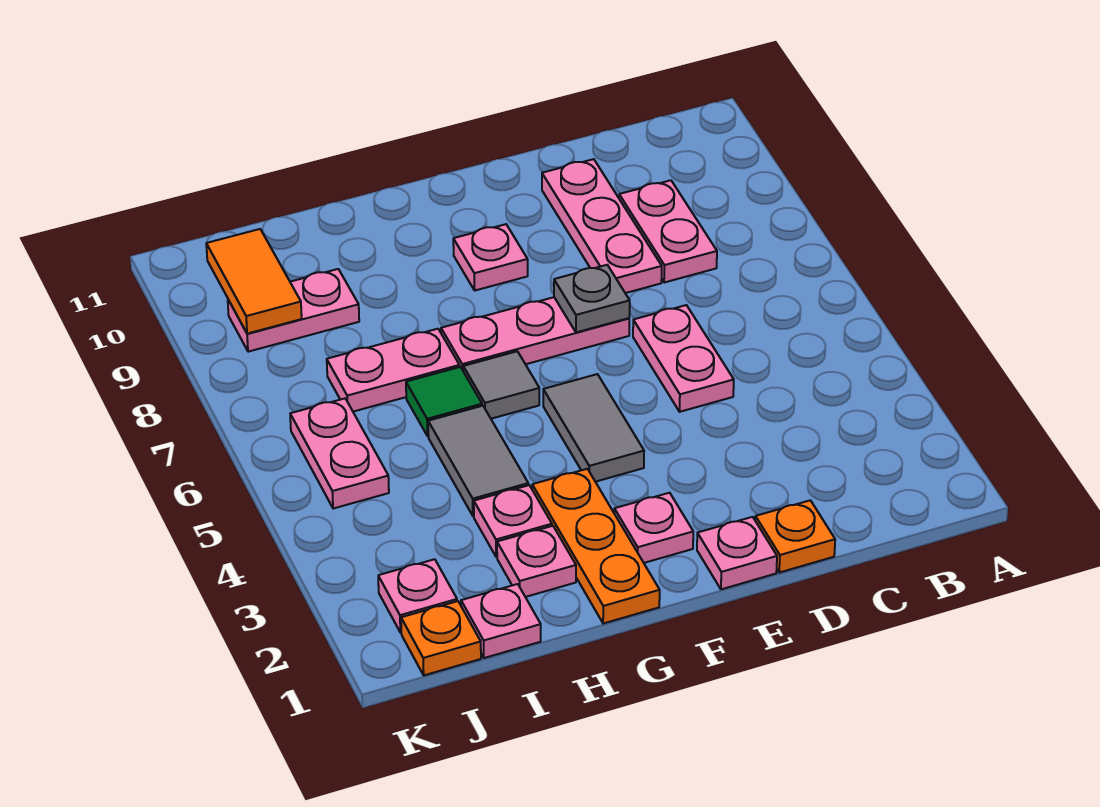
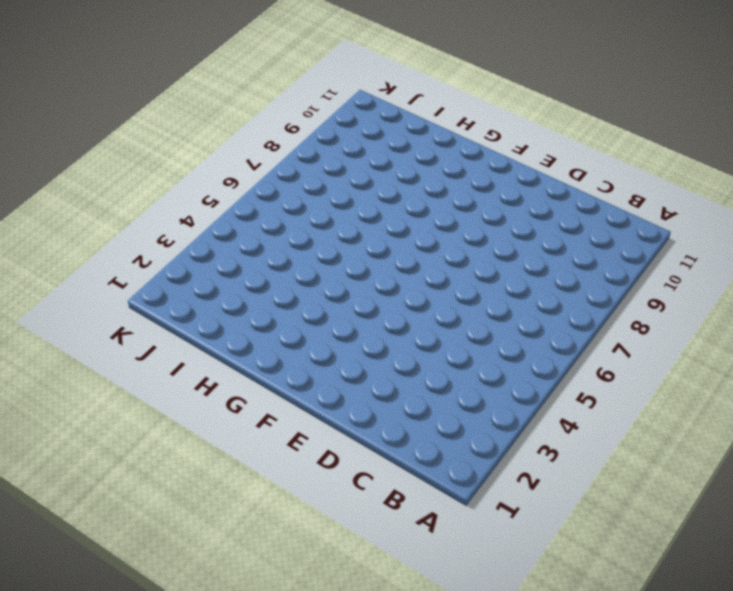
none -> pink 1x2 plate [619,180,717,283]
none -> orange 1x1 plate [755,500,835,572]
none -> pink 1x2 plate [633,305,734,412]

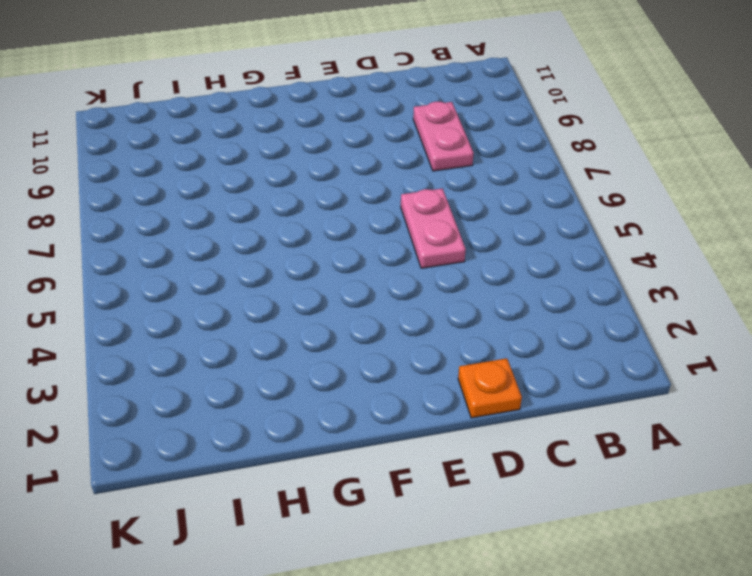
none -> pink 1x3 plate [542,159,662,293]
none -> pink 1x1 plate [697,517,777,589]
none -> pink 1x3 plate [441,297,629,370]

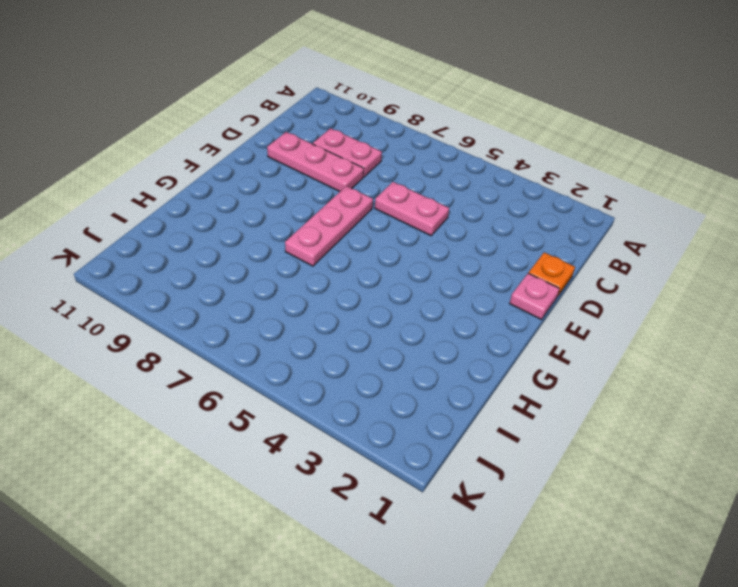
none -> pink 1x1 plate [614,493,693,563]
none -> grey 1x2 tile [543,374,644,482]
none -> pink 1x1 plate [453,224,528,290]

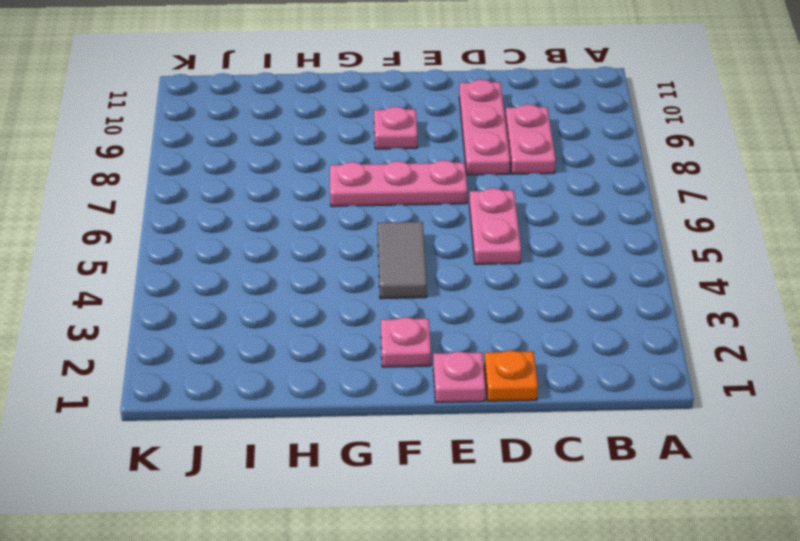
none -> orange 1x3 plate [532,469,660,624]
none -> grey 1x1 tile [463,351,539,419]
none -> pink 1x1 plate [497,526,576,597]

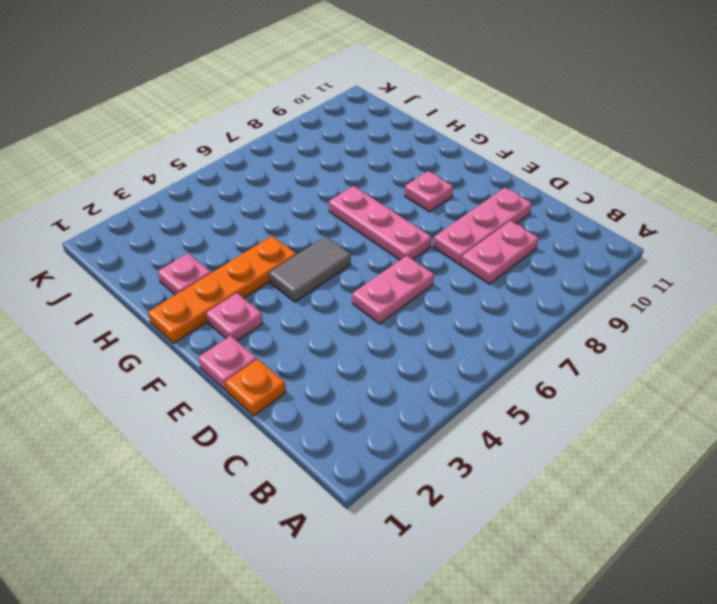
orange 1x4 plate [148,236,296,343] -> orange 1x3 plate [532,469,660,624]
none -> grey 1x1 tile [463,351,539,419]
none -> pink 1x1 plate [474,485,552,557]
none -> grey 1x2 tile [428,406,528,516]

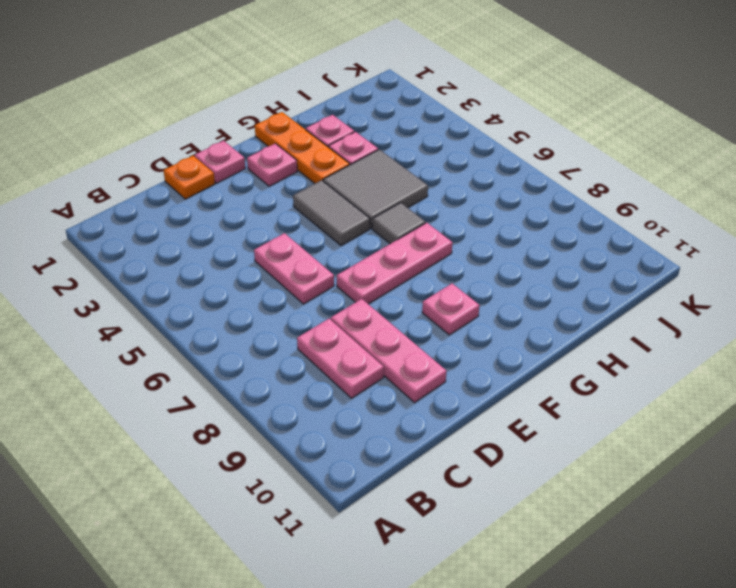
grey 2x2 tile [323,149,428,228] -> grey 1x2 tile [428,406,528,516]
none -> green 1x1 tile [406,367,482,436]
none -> pink 1x2 plate [327,329,460,412]
none -> pink 1x1 plate [461,584,541,658]

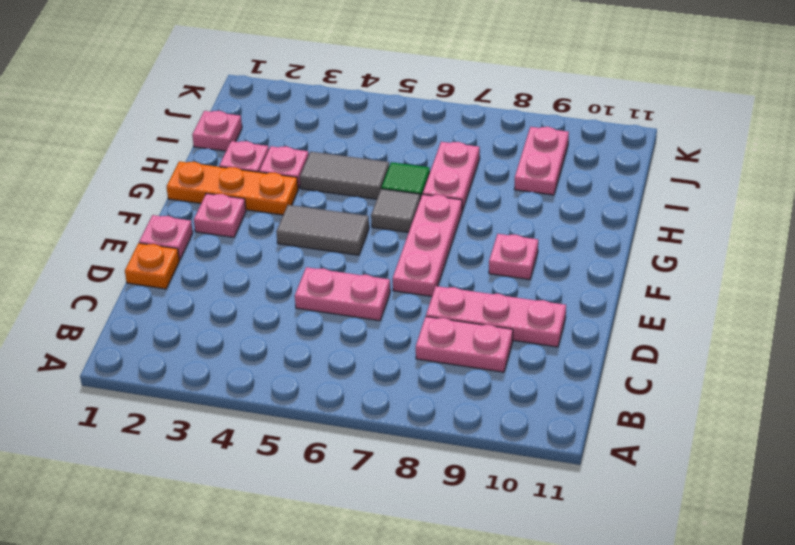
none -> orange 1x1 plate [401,601,481,675]
none -> pink 1x1 plate [378,559,457,633]
none -> pink 1x2 plate [290,399,389,509]

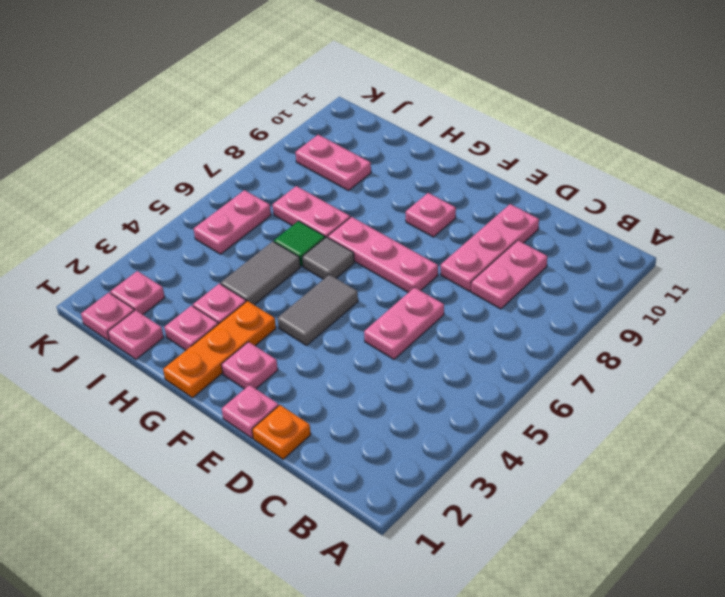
pink 1x1 plate [81,293,134,341] -> orange 1x1 plate [401,601,481,675]
none -> grey 1x1 plate [554,265,630,332]
none -> orange 1x2 tile [206,229,302,334]

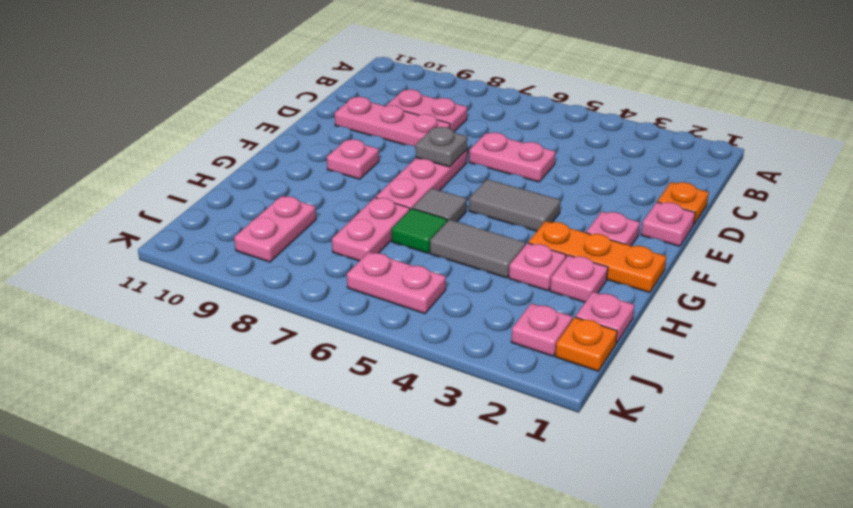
none -> orange 1x2 tile [206,229,302,334]

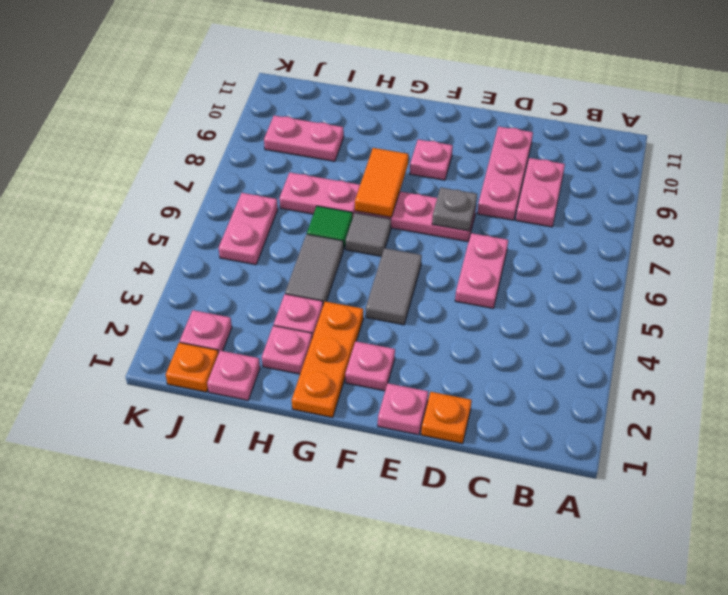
orange 1x2 tile [355,148,408,217] -> orange 1x2 tile moved to [206,229,302,334]

